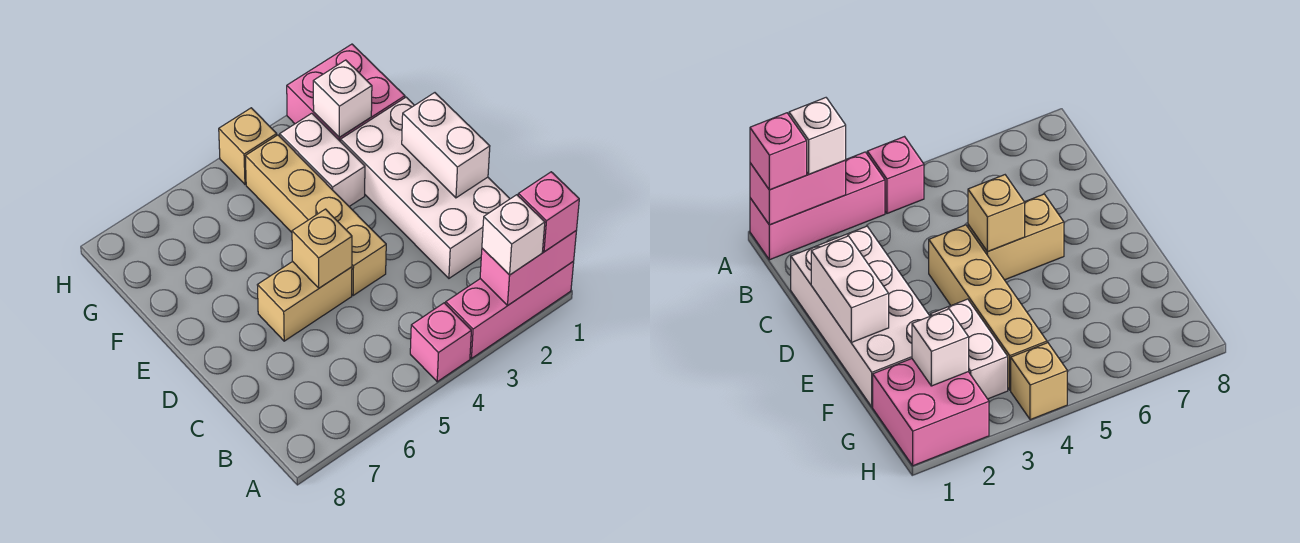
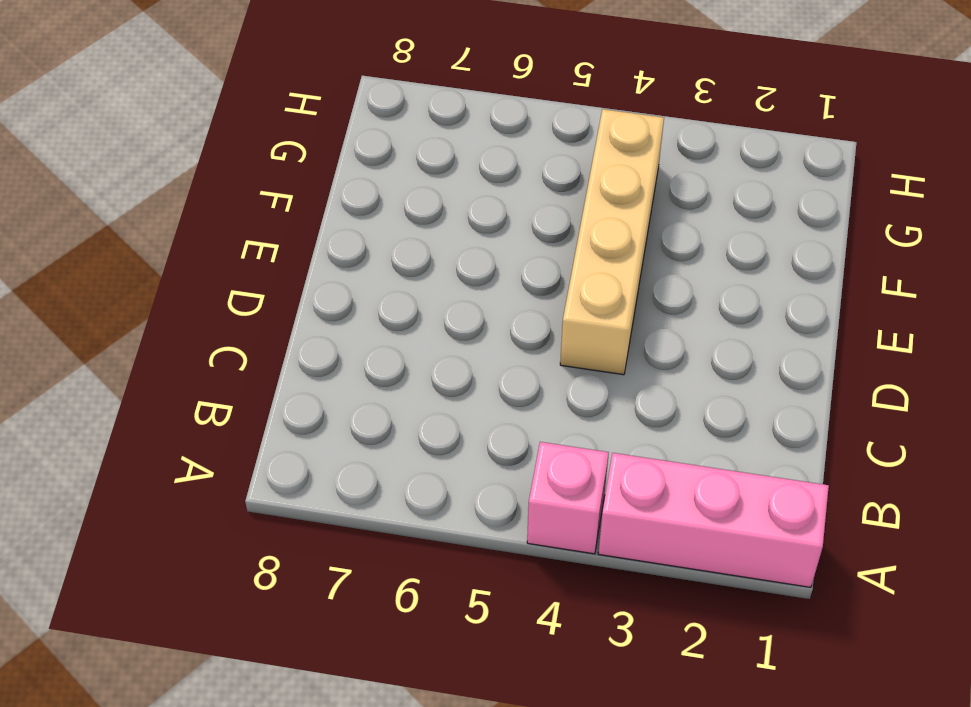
none -> white 2x4 brick [341,97,510,278]
none -> tan 1x2 brick [258,262,352,341]
none -> white 1x2 brick [280,113,365,206]

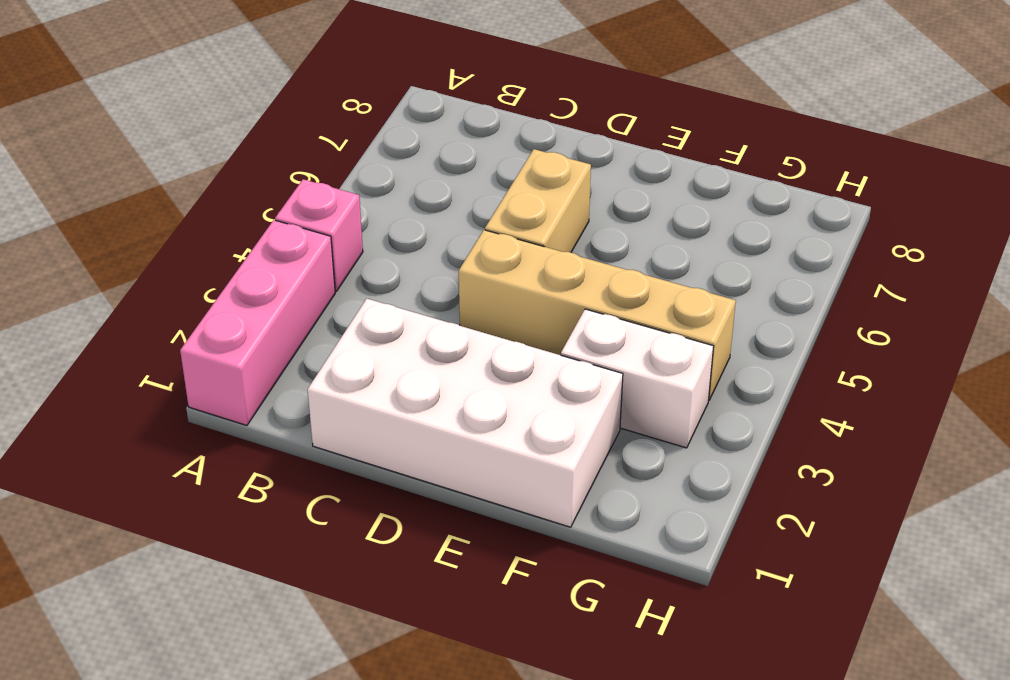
none -> pink 2x2 brick [287,44,405,142]
none -> tan 1x1 brick [219,108,277,184]
none -> pink 1x2 brick [480,230,577,306]

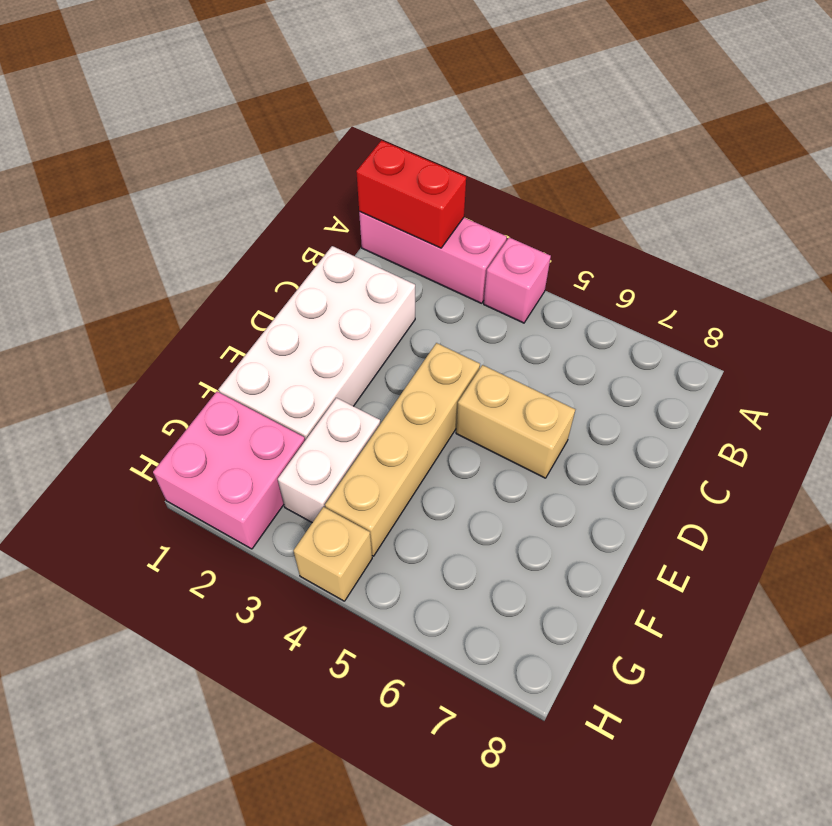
red 1x2 brick [356,140,466,248] -> pink 1x2 brick [480,230,577,306]
none -> white 1x2 brick [402,93,490,198]
none -> tan 1x1 brick [292,209,352,288]
none -> white 1x1 brick [313,60,372,137]

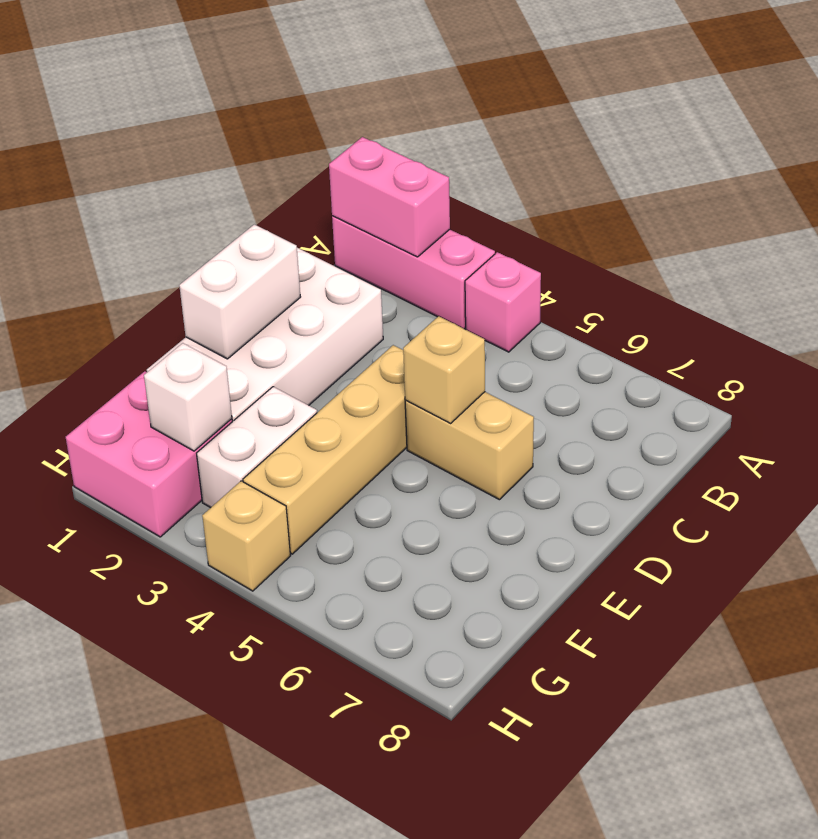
none -> pink 1x1 brick [518,172,579,252]
none -> white 1x1 brick [482,195,545,275]

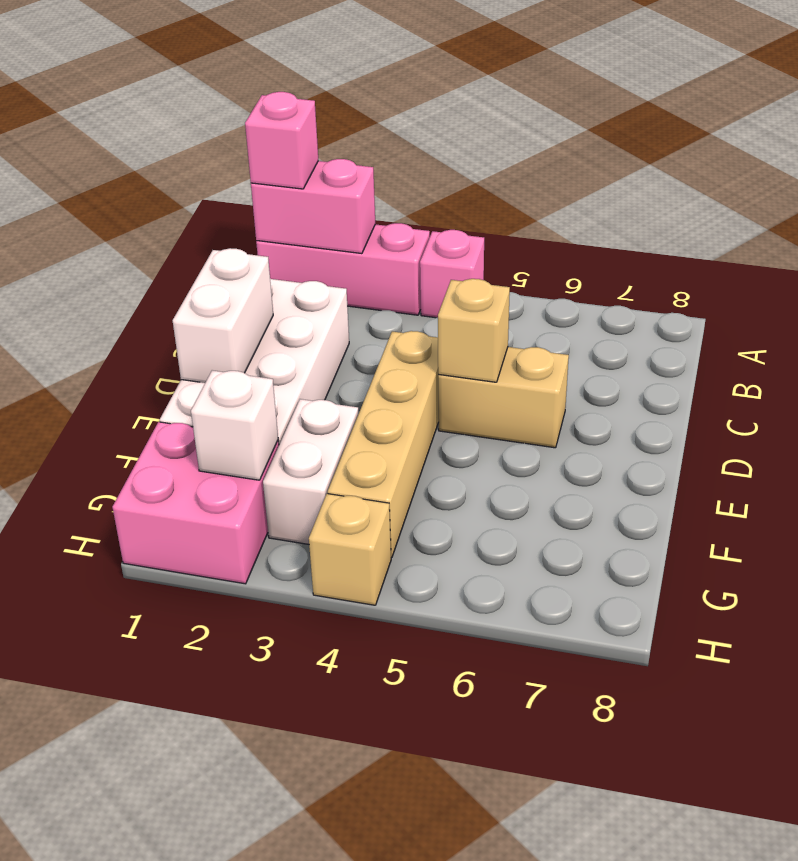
none -> white 1x1 brick [482,195,545,275]

